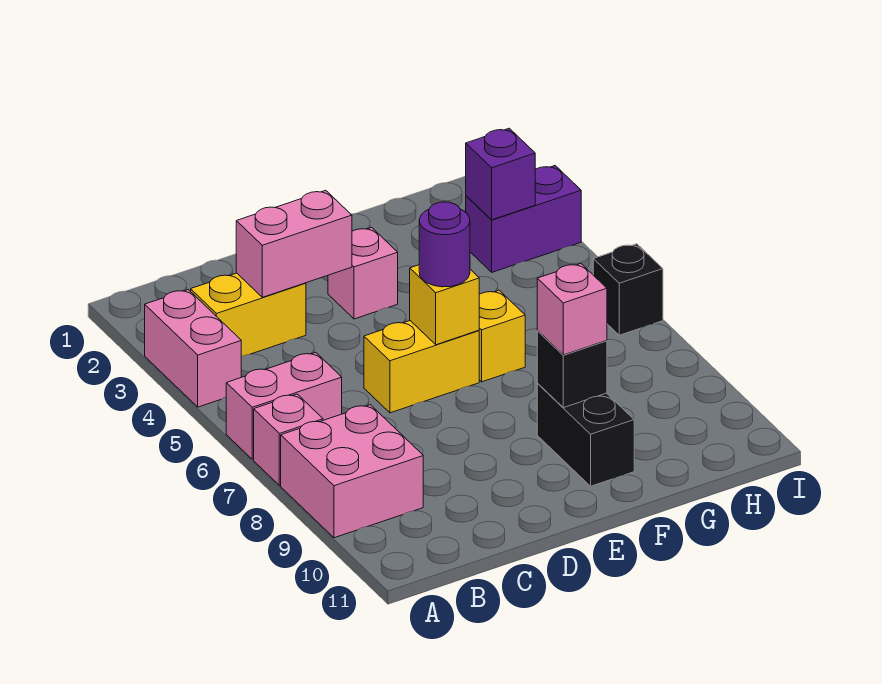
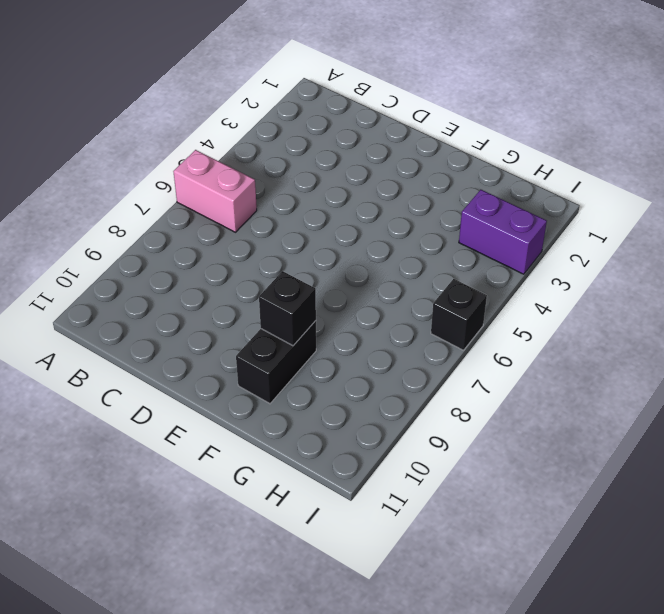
none -> pink 1x2 brick [145,290,241,407]
none -> pink 1x1 brick [254,394,323,486]
none -> pink 2x2 brick [281,405,423,538]

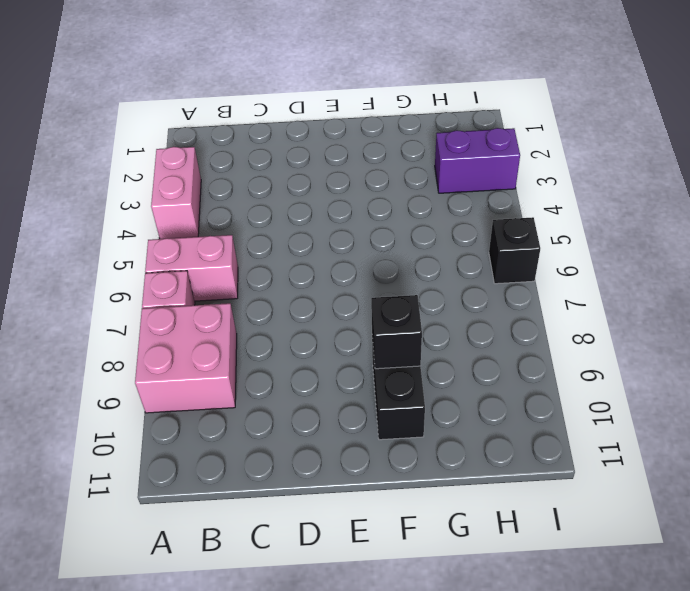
none -> yellow 1x2 brick [191,273,306,357]
none -> yellow 1x2 brick [364,321,479,413]
none -> pink 1x1 brick [328,228,398,319]

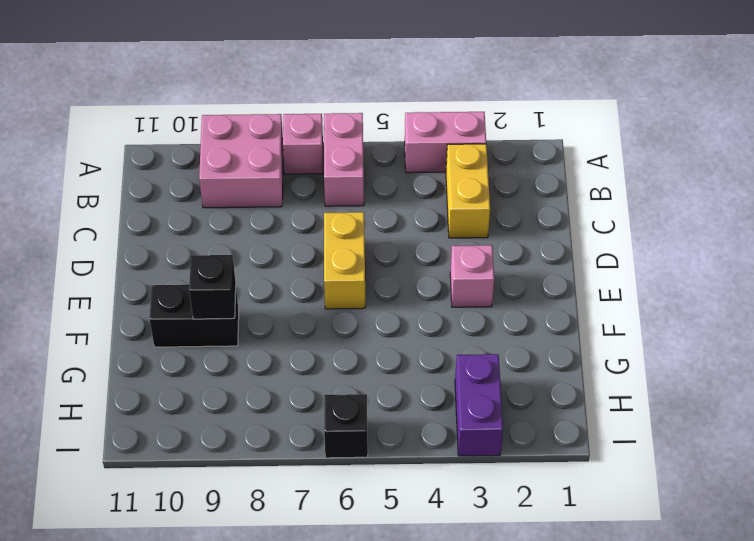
none -> yellow 1x1 brick [479,290,525,382]
none -> pink 1x2 brick [236,190,352,297]
none -> yellow 1x1 brick [410,265,479,345]

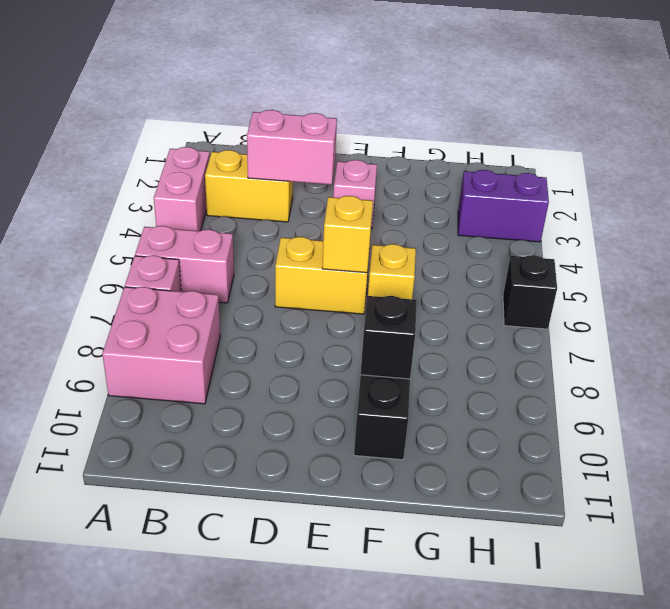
none -> purple 1x1 brick [466,128,535,220]
none -> purple 1x1 round brick [419,202,470,287]
none -> pink 1x1 brick [537,264,607,355]

